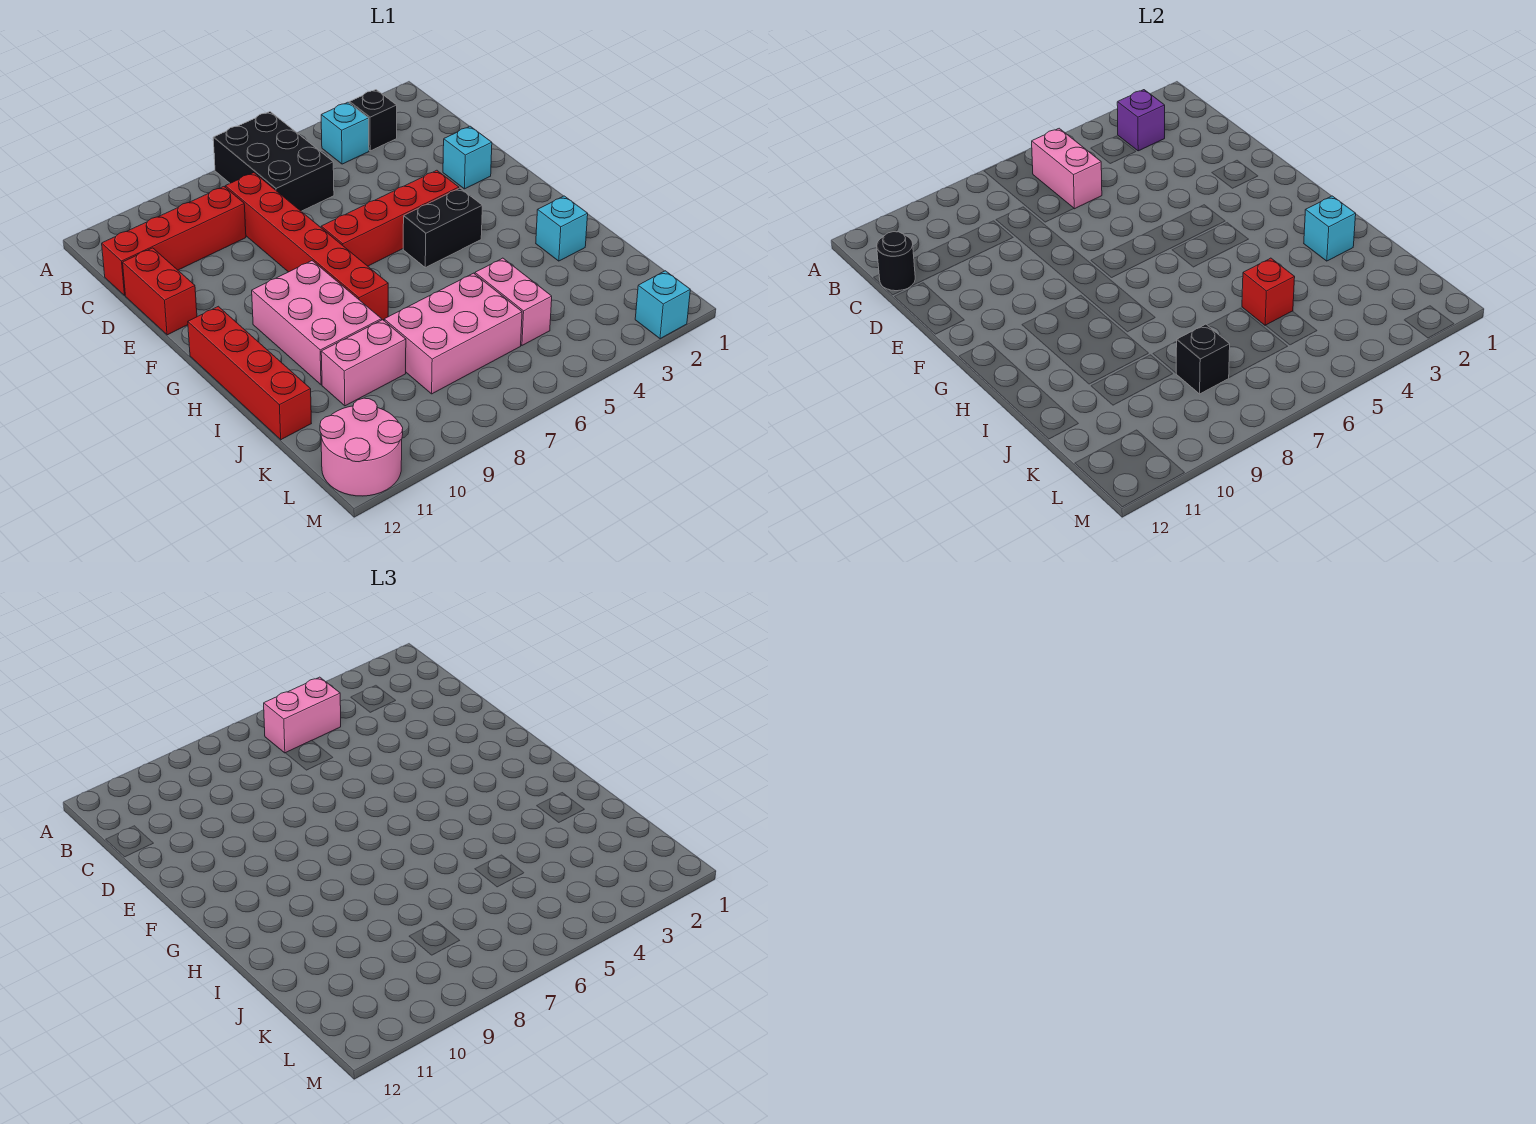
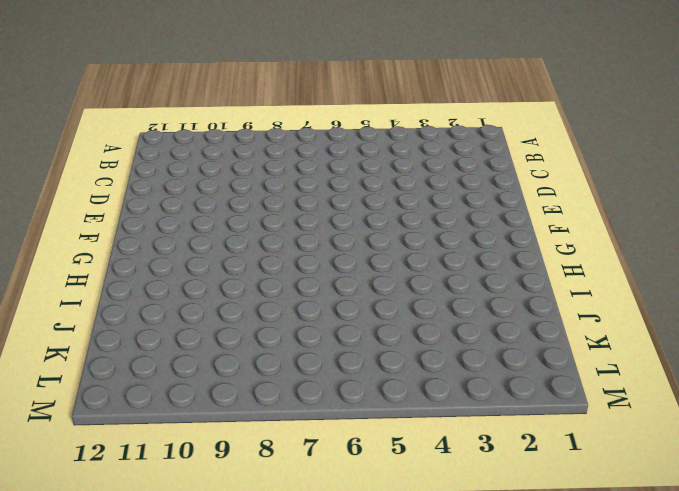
none -> black 2x3 brick [213,112,334,211]
none -> black 1x1 brick [349,90,397,151]
none -> cyan 1x1 brick [321,102,369,164]

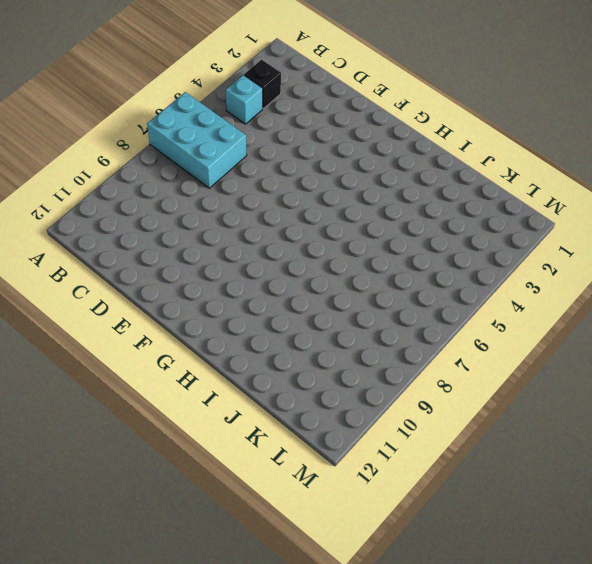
cyan 2x3 brick [147,92,247,188] -> black 2x3 brick [213,112,334,211]
none -> red 1x6 brick [225,173,388,320]
none -> red 1x4 brick [102,187,246,295]
none -> red 1x2 brick [123,248,197,335]

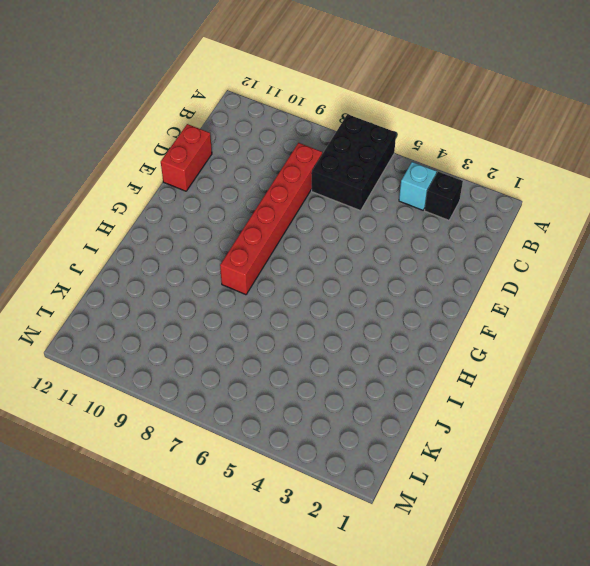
none -> red 1x4 brick [102,187,246,295]
none -> cyan 1x1 brick [443,126,492,189]
none -> red 1x4 brick [321,170,459,266]

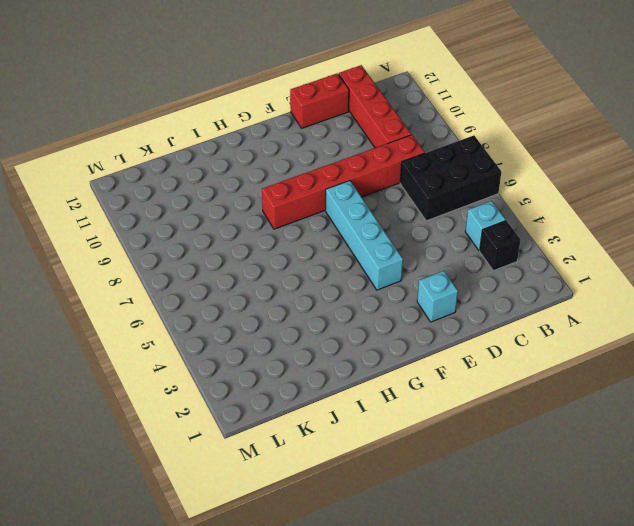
cyan 1x4 brick [326,181,403,290] -> red 1x4 brick [321,170,459,266]
none -> black 1x2 brick [403,188,482,268]
none -> pink 2x3 brick [252,261,382,385]
none -> red 1x4 brick [188,306,312,440]

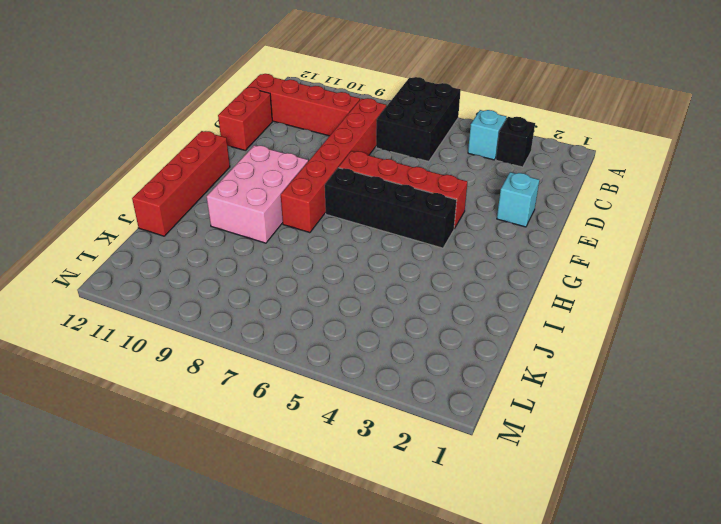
black 1x4 brick [325,168,457,248] -> black 1x2 brick [403,188,482,268]
none -> cyan 1x1 brick [536,196,588,261]
none -> pink 1x2 brick [475,258,552,345]
none -> pink 2x3 brick [384,273,522,394]

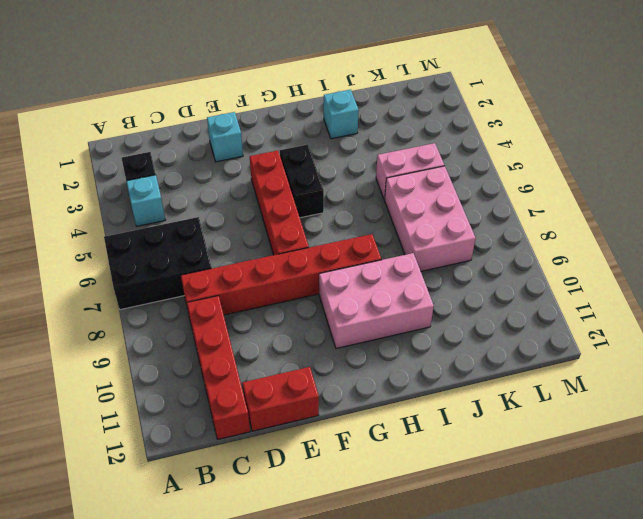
none -> red 1x4 brick [188,306,312,440]
none -> pink 1x2 brick [321,320,406,406]
none -> pink 2x2 round brick [320,398,403,496]

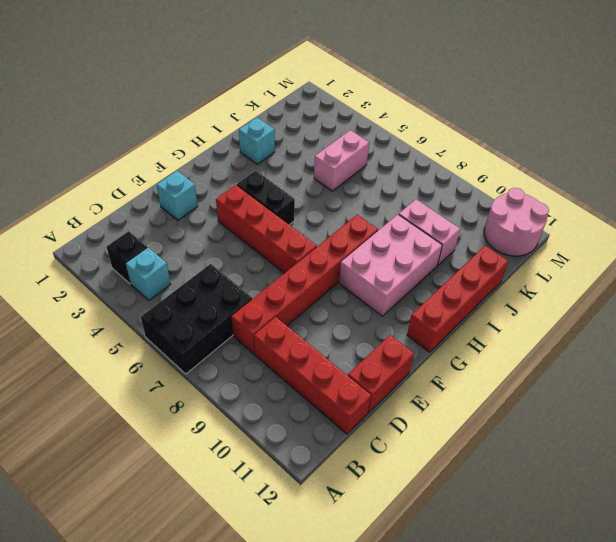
none -> pink 2x3 brick [384,273,522,394]
none -> cyan 1x1 brick [635,271,690,339]
none -> purple 1x1 brick [1117,90,1165,151]

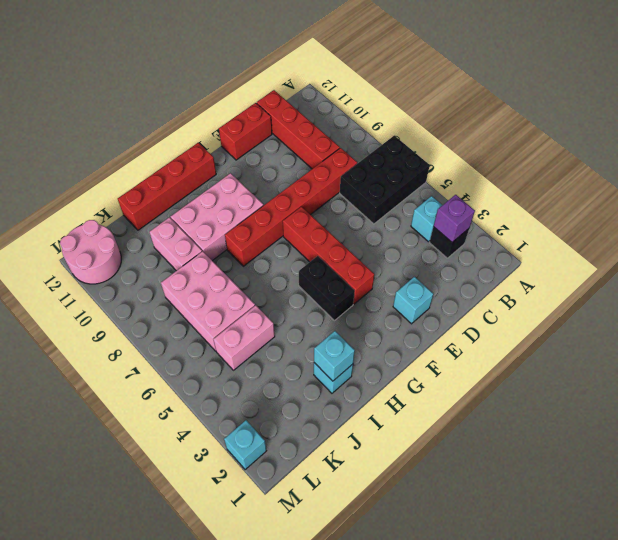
none -> pink 1x2 brick [1032,128,1102,209]
none -> black 1x1 round brick [877,232,915,291]
none -> red 1x1 brick [1242,258,1295,325]

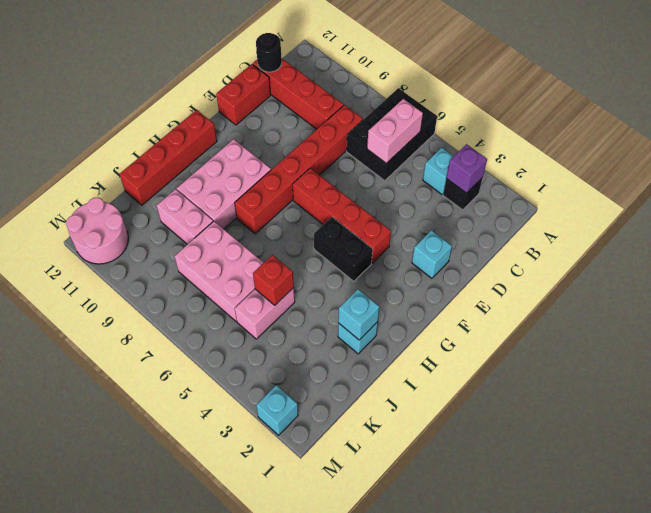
none -> black 1x1 brick [1176,324,1230,394]
none -> pink 1x2 brick [264,677,341,753]

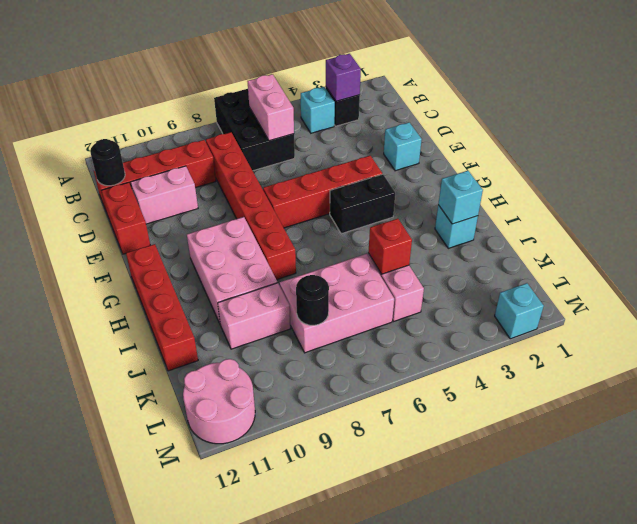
pink 1x2 brick [131,166,198,224] -> pink 1x2 brick moved to [264,677,341,753]
black 1x1 round brick [296,275,329,325] -> black 1x1 brick [1176,324,1230,394]

